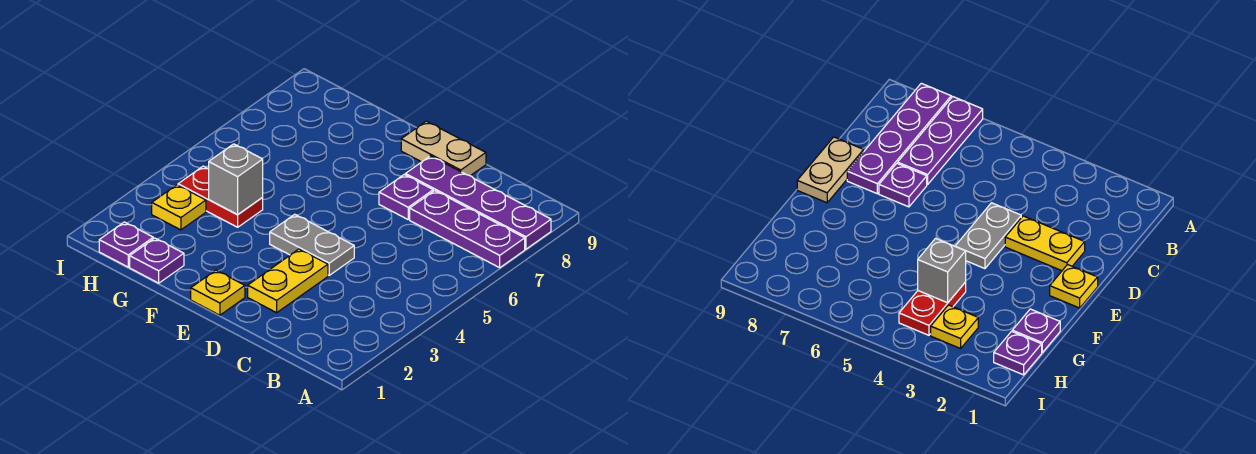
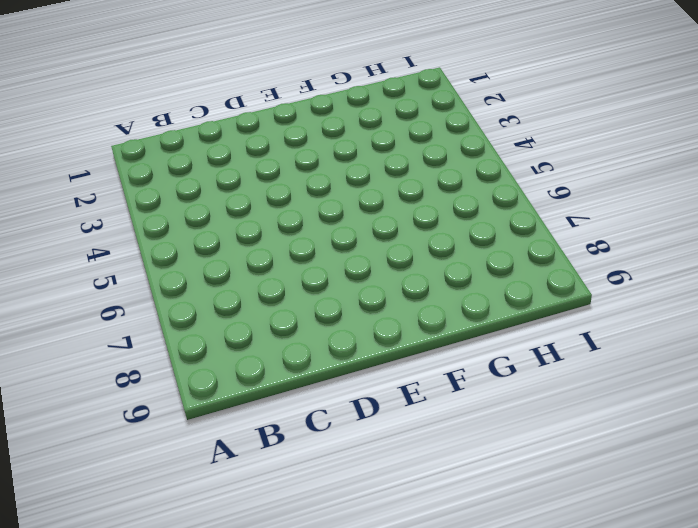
none -> purple 1x3 plate [410,191,525,268]
none -> purple 1x4 plate [405,156,551,249]
none -> yellow 1x2 plate [248,249,328,313]

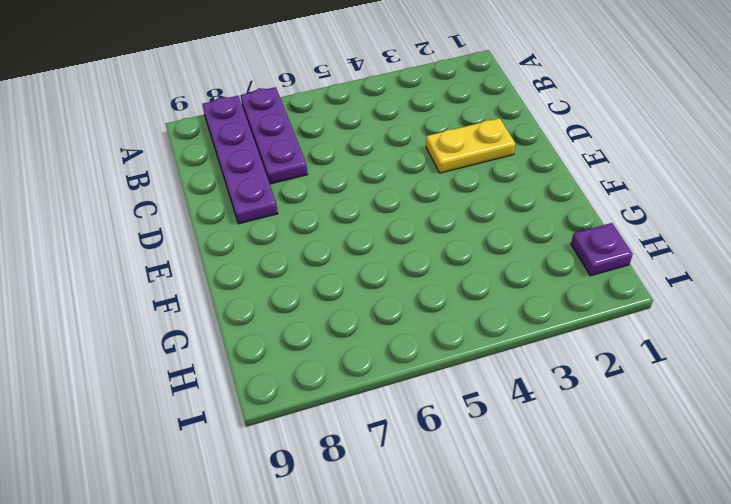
none -> grey 1x2 plate [270,214,354,275]
none -> purple 1x1 plate [379,175,433,219]
none -> tan 1x2 plate [401,121,486,176]

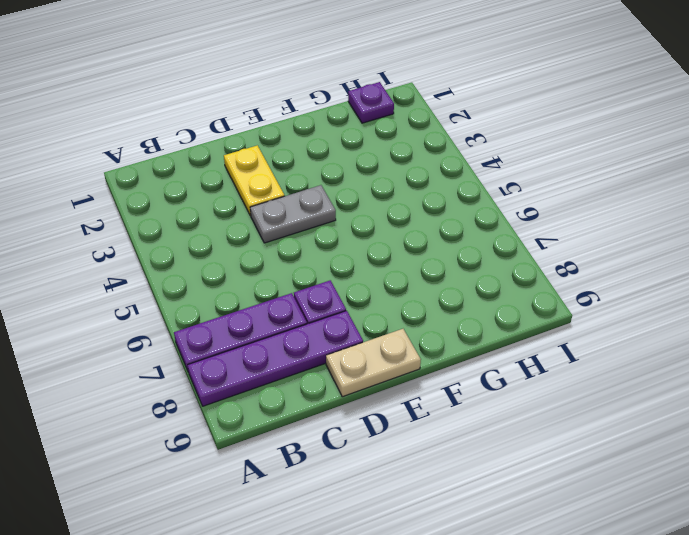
none -> yellow 1x1 plate [191,270,245,315]
none -> purple 1x1 plate [130,238,184,283]
none -> red 1x2 plate [178,166,263,227]

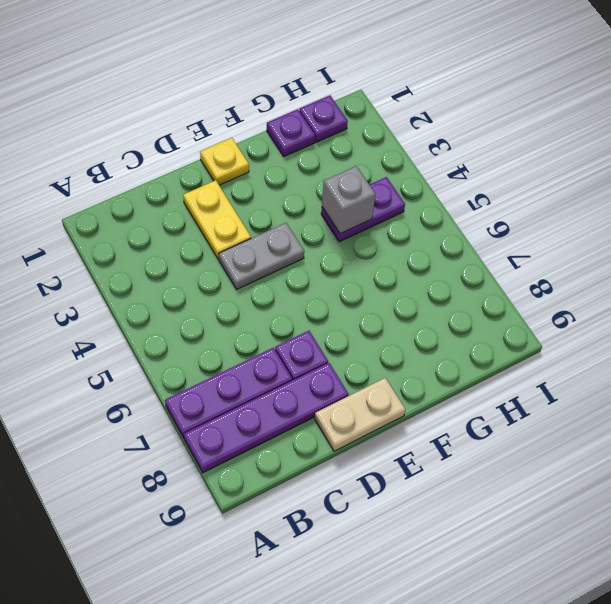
purple 1x2 plate [321,177,405,242] -> red 1x2 plate [178,166,263,227]
none -> yellow 1x1 plate [152,185,206,230]

